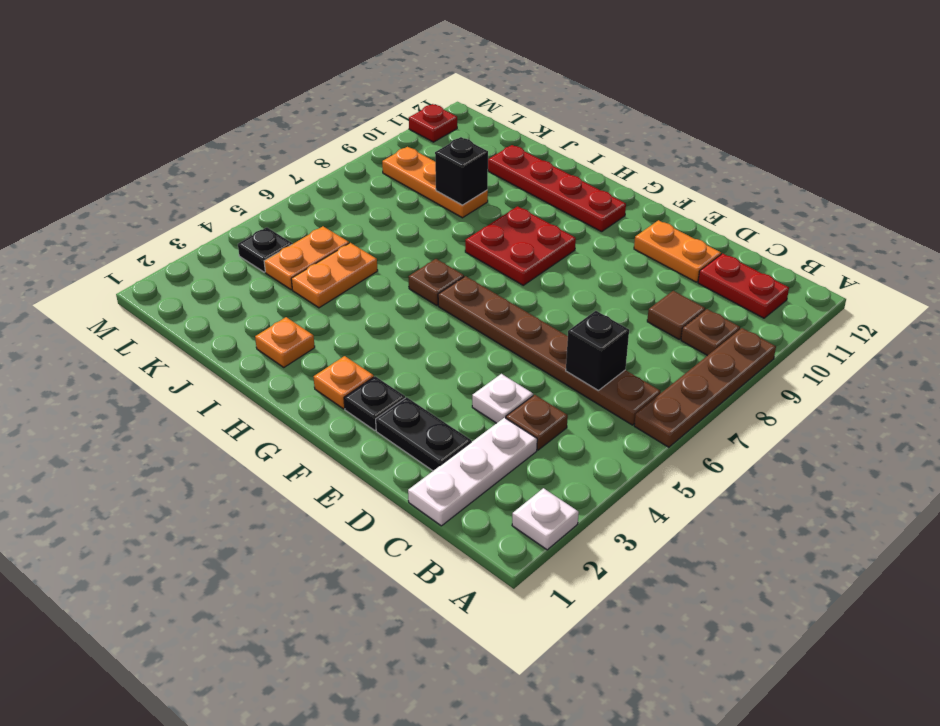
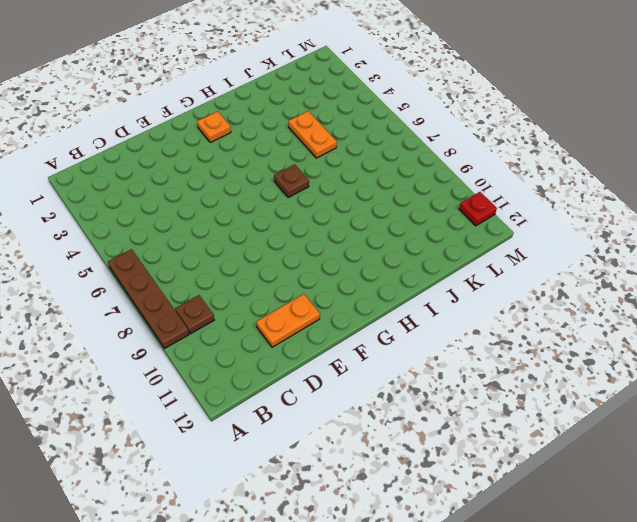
none -> white 1x1 plate [512,488,579,550]
none -> brown 1x6 plate [438,276,661,425]
none -> red 1x2 plate [698,254,789,318]

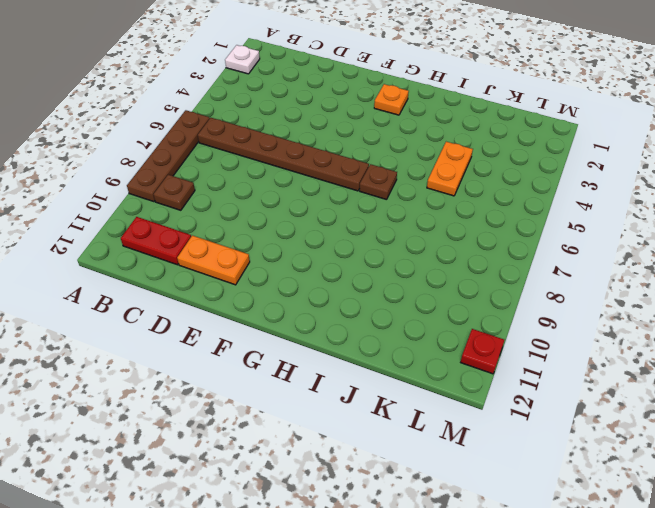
none -> white 1x3 plate [408,418,537,526]
none -> brown 1x1 plate [506,395,568,450]
none -> brown 1x1 tile [647,291,705,339]

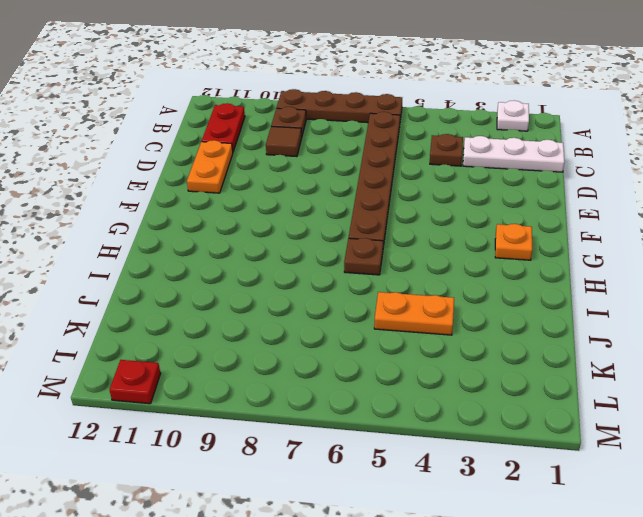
none -> black 1x2 plate [376,397,471,471]
none -> white 1x1 plate [472,374,533,423]
none -> black 1x1 plate [344,376,405,430]

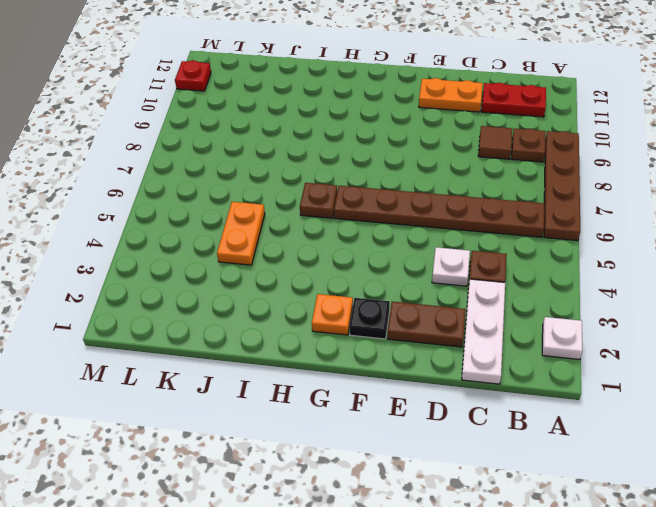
brown 1x2 plate [387,302,466,347] -> black 1x2 plate [376,397,471,471]
none -> red 2x2 plate [465,206,576,285]
none -> red 1x4 plate [488,145,626,232]
none -> orange 1x1 plate [255,317,315,367]

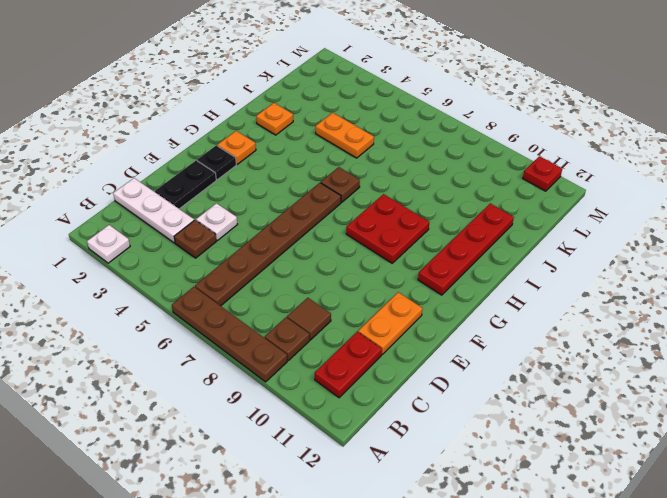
none -> orange 1x3 plate [382,147,488,218]
none -> orange 1x2 plate [264,226,349,290]
none -> black 1x1 plate [238,227,292,272]

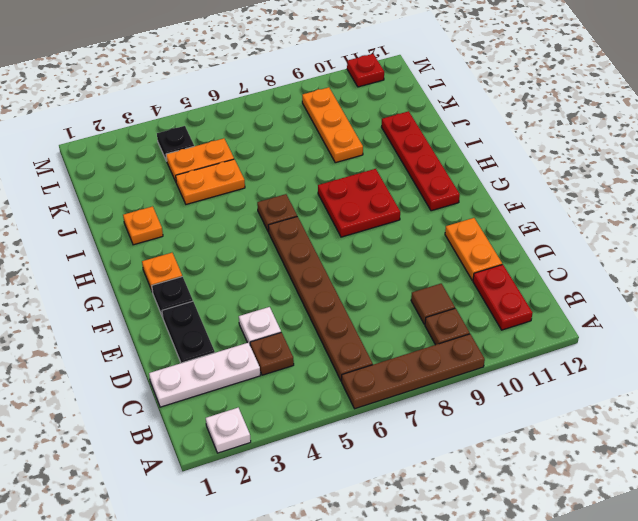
none -> black 1x1 brick [566,311,629,391]
none -> black 1x1 brick [435,137,488,205]

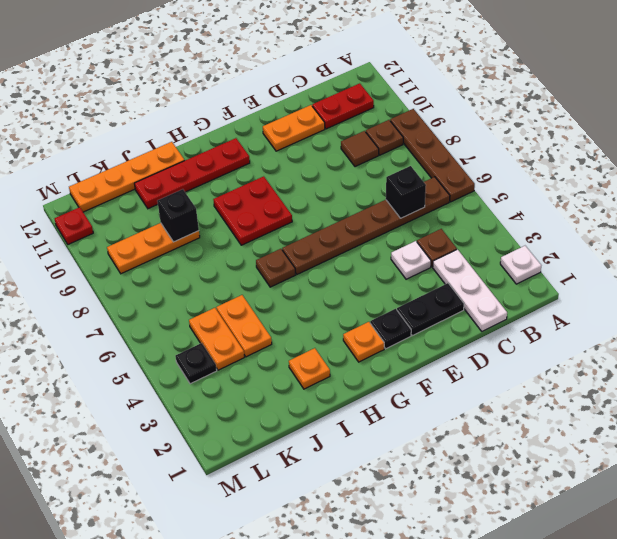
orange 1x4 plate [69,142,185,212] -> none

